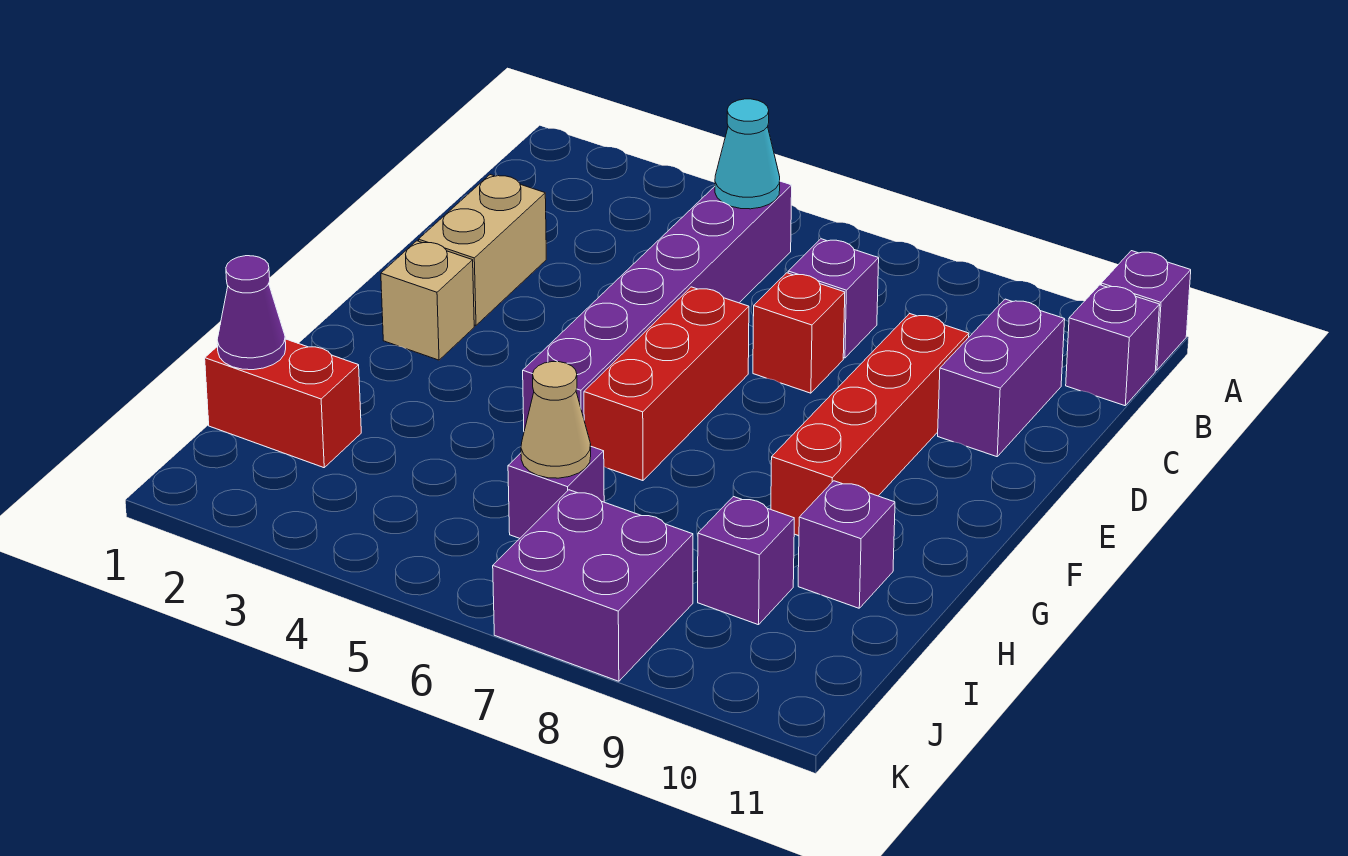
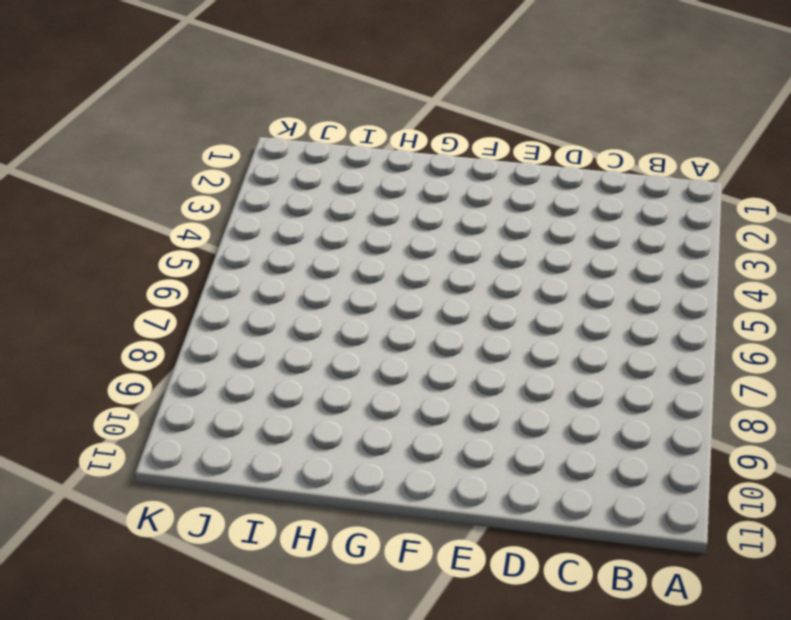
none -> purple 1x1 brick [1101,251,1191,370]
none -> purple 1x6 brick [523,181,792,431]
none -> purple 1x1 brick [1066,285,1160,406]

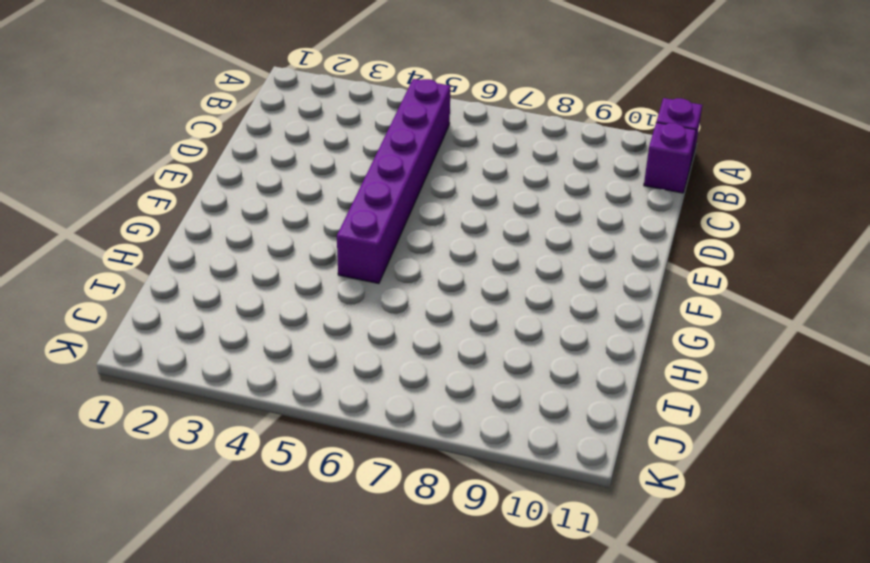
none -> purple 1x1 brick [788,239,879,358]
none -> purple 1x2 brick [938,299,1065,457]
none -> tan 1x2 brick [418,175,546,325]

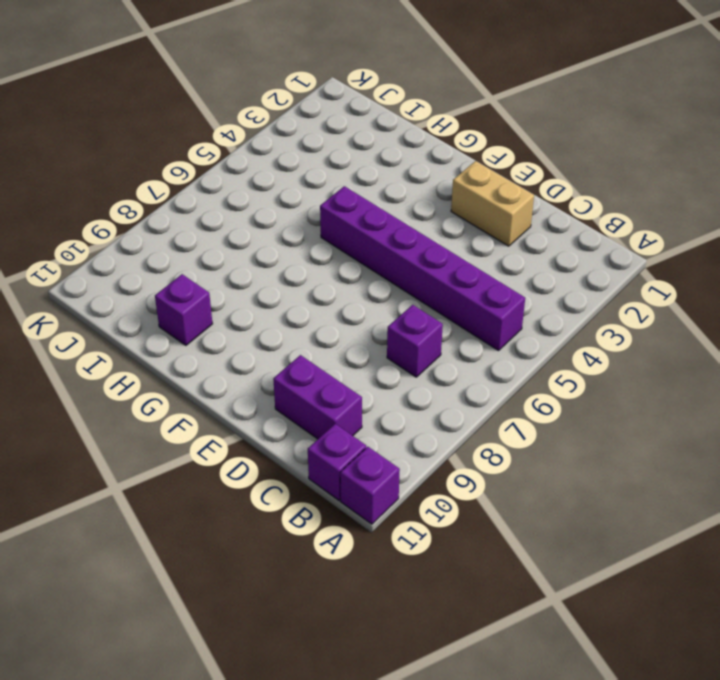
none -> red 1x1 brick [753,273,845,393]
none -> red 1x4 brick [771,313,969,536]
none -> red 1x3 brick [584,287,749,481]

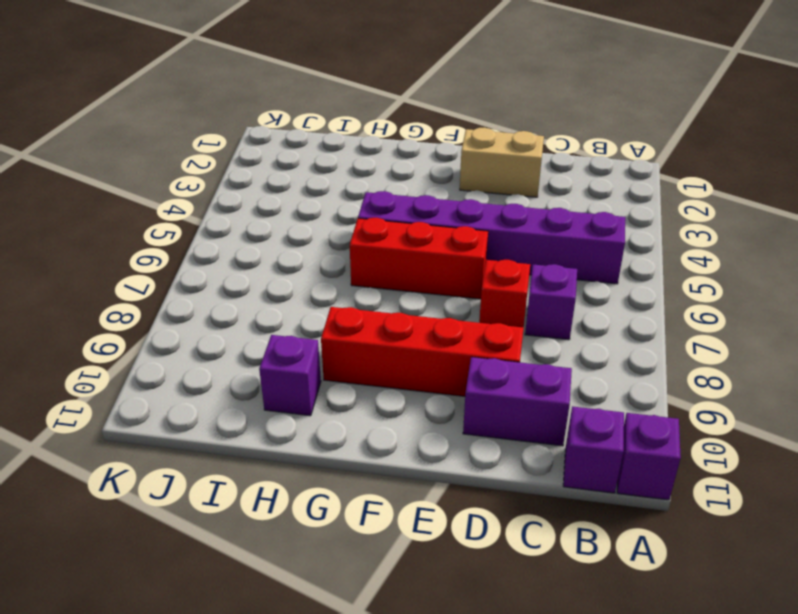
none -> tan 1x1 brick [381,241,474,360]
none -> red 1x2 brick [205,339,361,468]
none -> purple 1x1 brick [508,447,604,538]

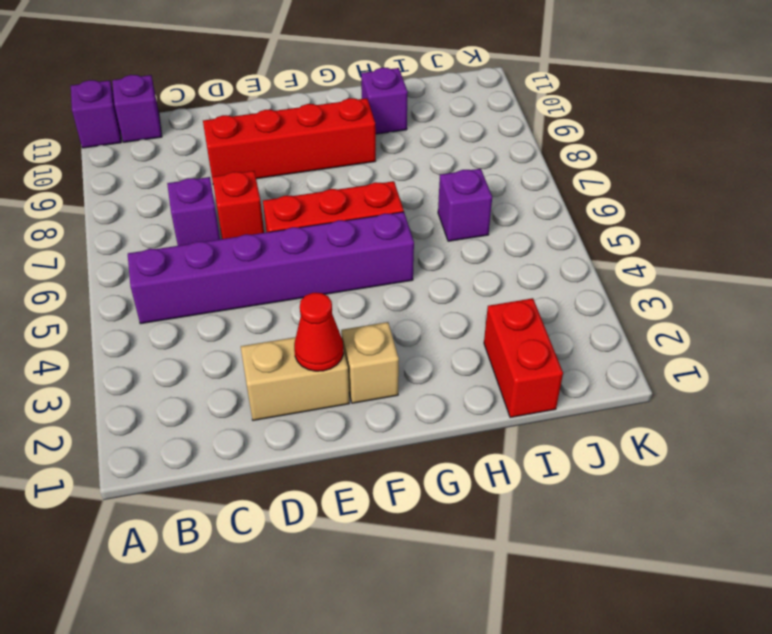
red 1x1 cone [294,293,344,371] -> none
none -> purple 1x2 brick [938,299,1065,457]
none -> purple 1x1 brick [698,496,794,625]
none -> purple 2x2 brick [493,490,693,681]

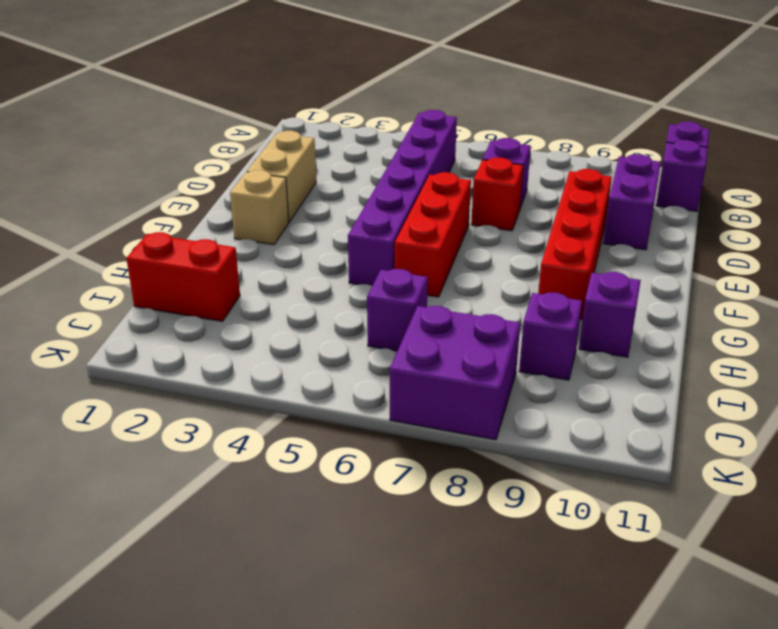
none -> cyan 1x1 cone [715,99,780,209]
none -> purple 1x1 cone [217,256,286,370]
none -> tan 1x1 cone [521,362,591,478]

